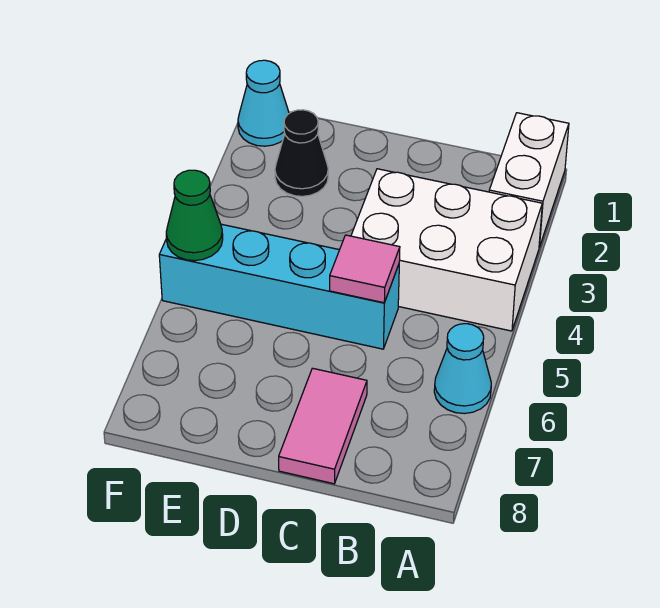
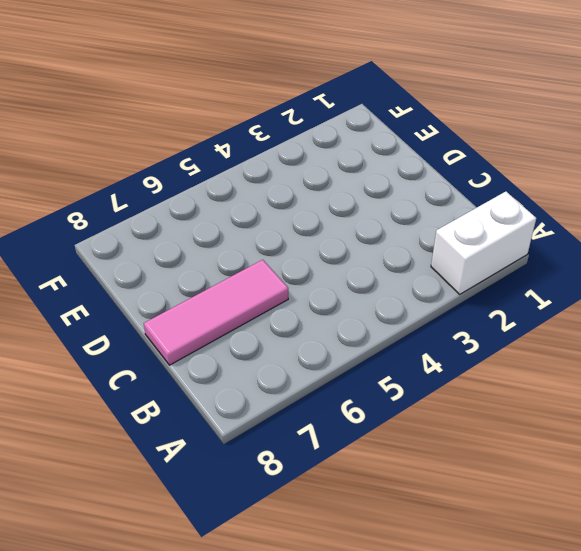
pink 1x3 tile [144,260,288,365] -> pink 1x2 tile [279,368,367,484]
none -> white 2x3 brick [351,169,542,331]
none -> cyan 1x1 cone [434,324,491,414]

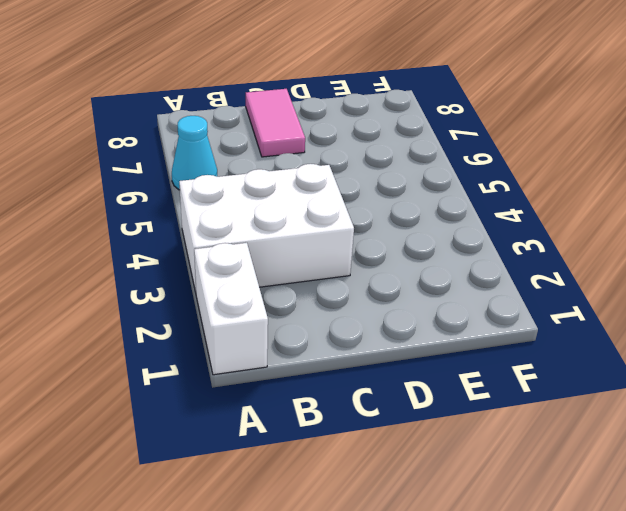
none -> cyan 1x4 brick [159,224,399,349]
none -> black 1x1 cone [275,110,328,196]

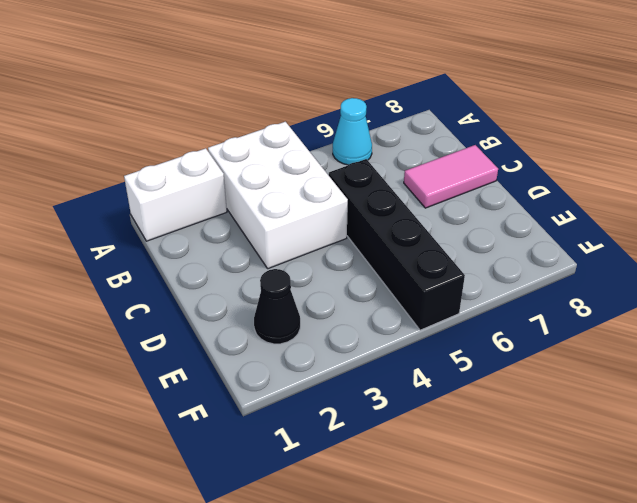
black 1x4 brick [329,159,465,330] -> cyan 1x4 brick [159,224,399,349]
none -> cyan 1x1 cone [238,60,289,146]
none -> pink 1x1 tile [330,235,400,303]

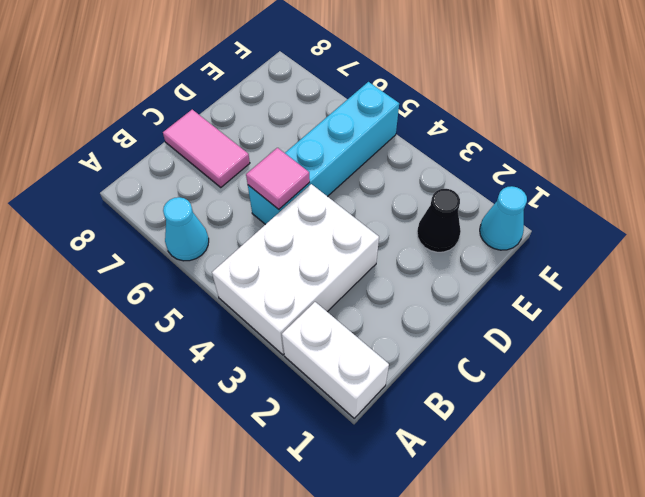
none -> green 1x1 cone [166,170,223,261]

